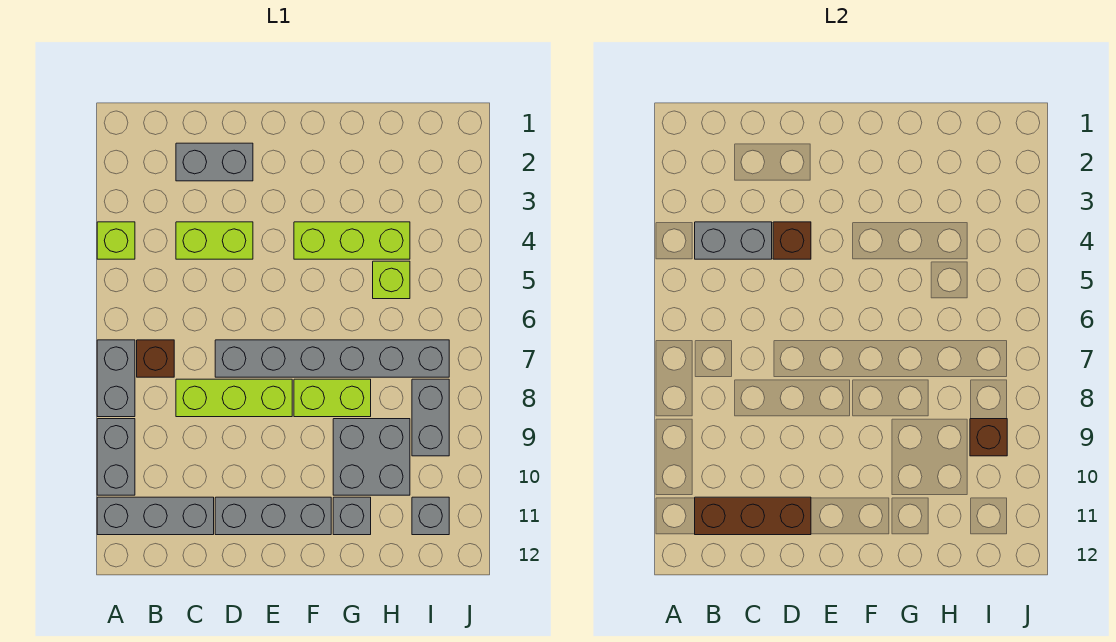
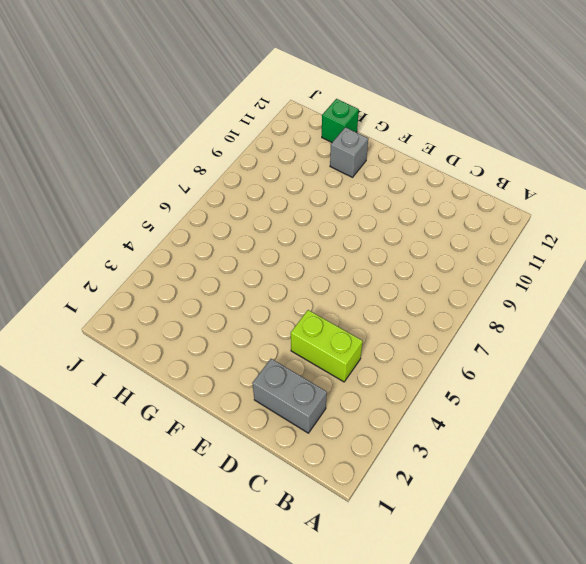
green 1x1 brick [322,99,359,142] -> none
none -> lime 1x1 brick [97,222,135,259]
none -> grey 1x2 brick [97,340,135,417]
none -> grey 1x2 brick [97,419,135,495]

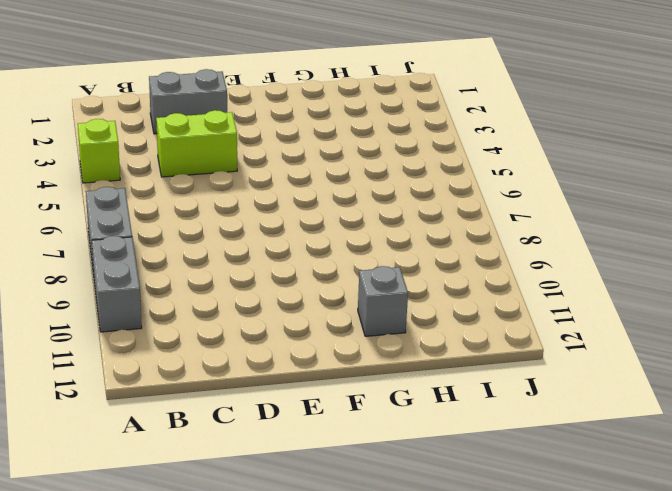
none -> grey 1x3 brick [97,497,214,535]
none -> brown 1x1 brick [137,340,174,377]
none -> lime 1x3 brick [176,379,292,417]

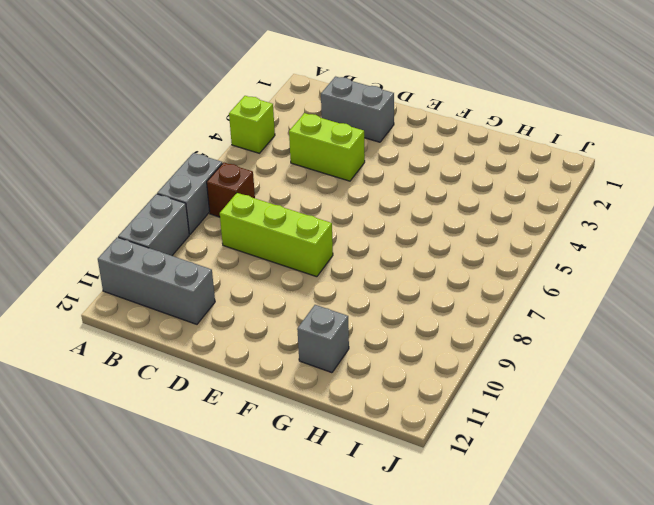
none -> grey 1x6 brick [215,340,449,377]
none -> grey 1x3 brick [215,497,331,535]
none -> lime 1x3 brick [294,222,410,259]

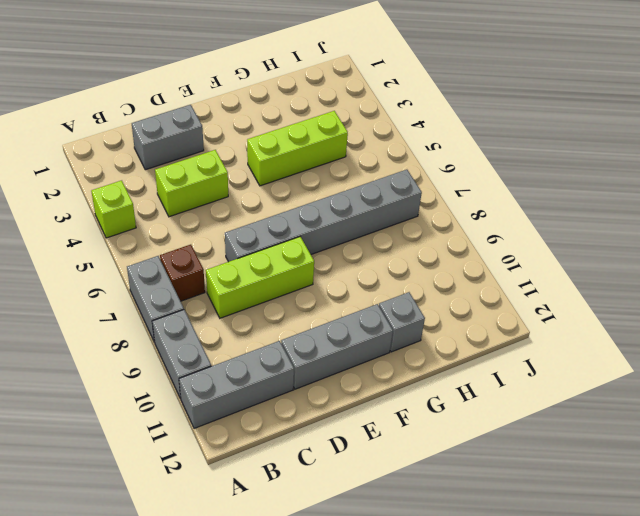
none -> lime 1x2 brick [294,379,371,417]
none -> grey 2x2 brick [333,419,410,495]
none -> lime 1x1 brick [373,261,410,299]

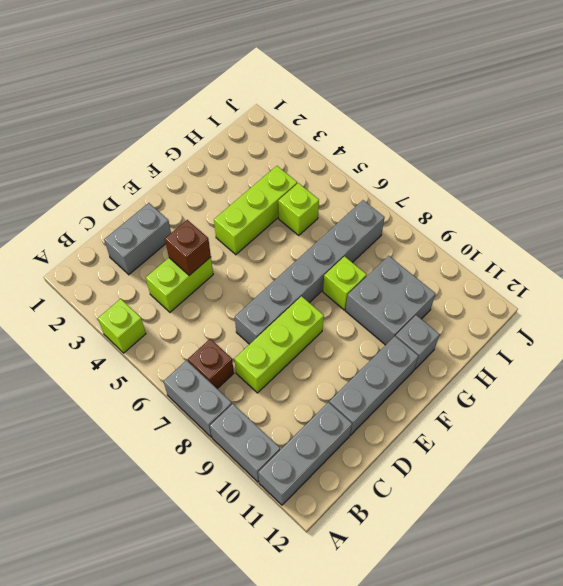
lime 1x1 brick [323,256,367,310] -> lime 1x2 brick [294,379,371,417]
none -> grey 1x2 brick [412,379,449,456]
none -> grey 1x1 brick [412,497,449,535]
none -> grey 1x2 brick [695,222,772,259]

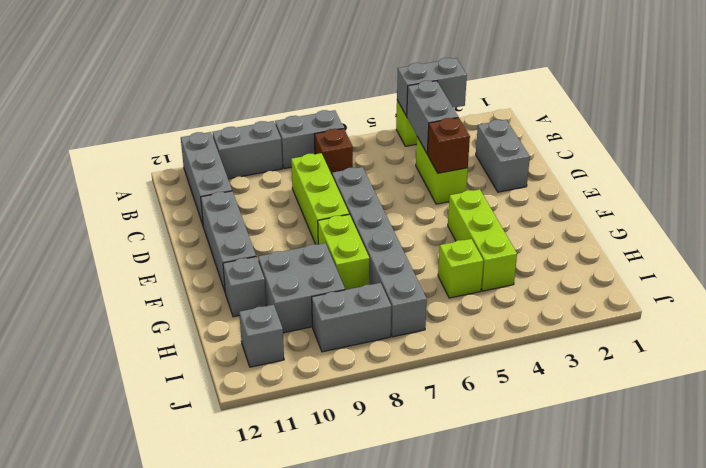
grey 1x2 brick [397,58,467,116] -> none
none -> brown 1x3 brick [695,497,811,535]
none -> brown 1x1 brick [970,419,1007,456]

